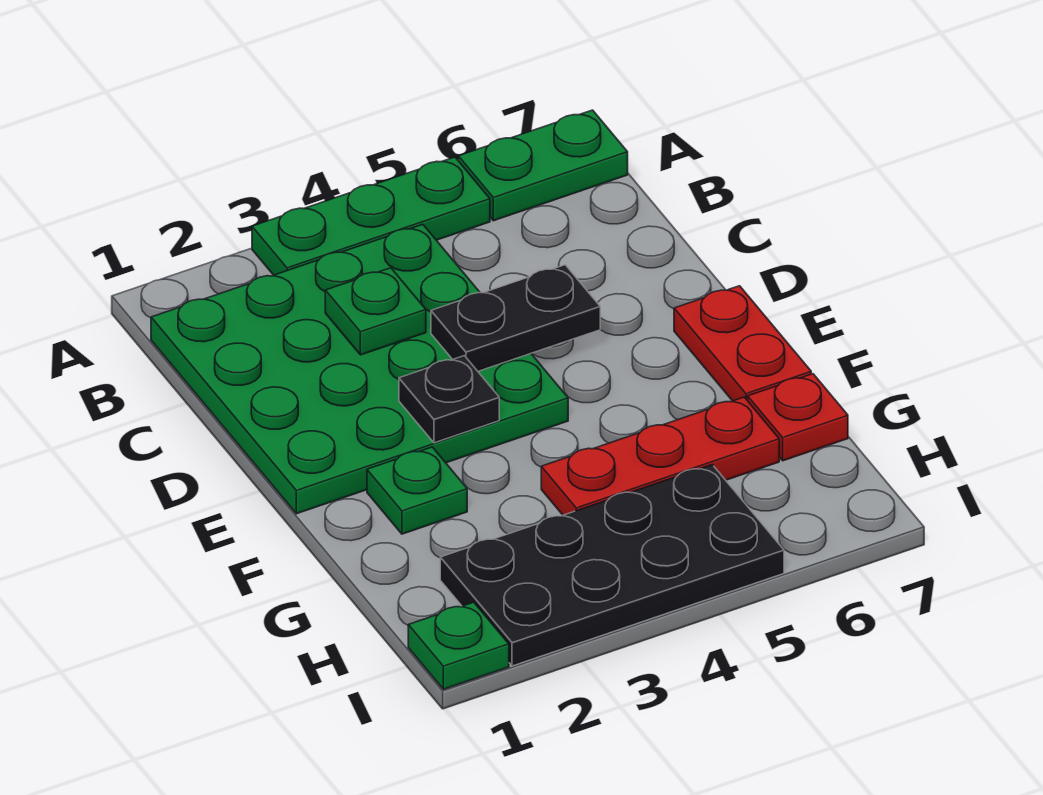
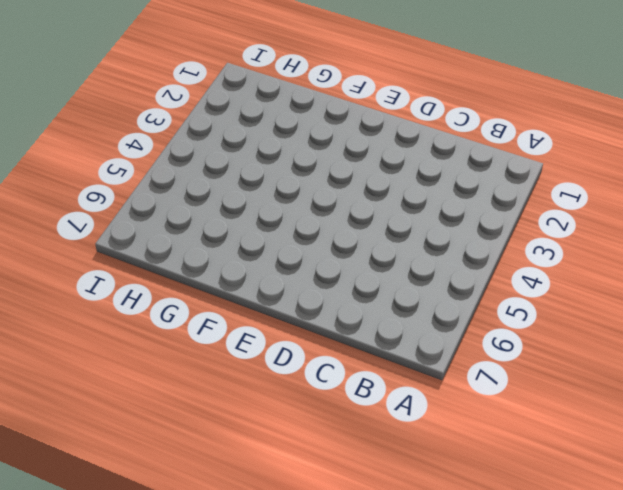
none -> green 1x3 plate [252,157,490,275]
none -> green 1x2 plate [458,110,628,221]
none -> green 4x4 plate [151,224,568,514]

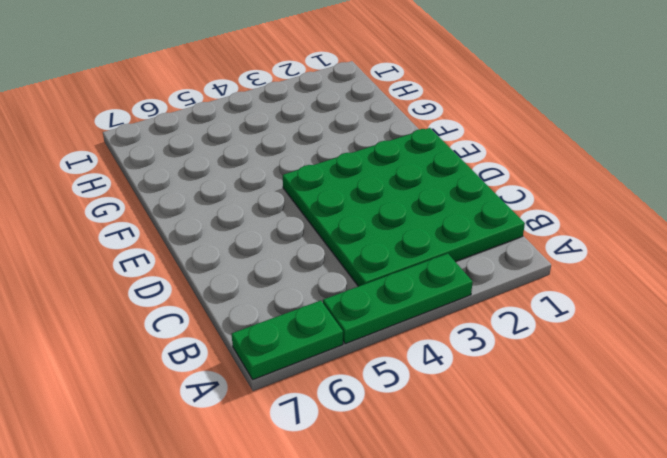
none -> red 1x2 plate [674,286,811,401]
none -> green 1x1 plate [367,447,467,534]
none -> red 1x3 plate [541,397,779,515]

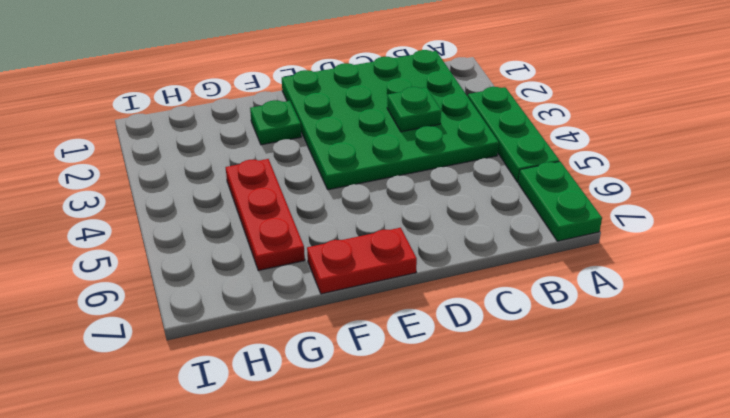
none -> red 1x1 plate [748,374,848,461]
none -> black 2x4 plate [440,465,784,666]
none -> green 1x1 plate [408,602,509,689]

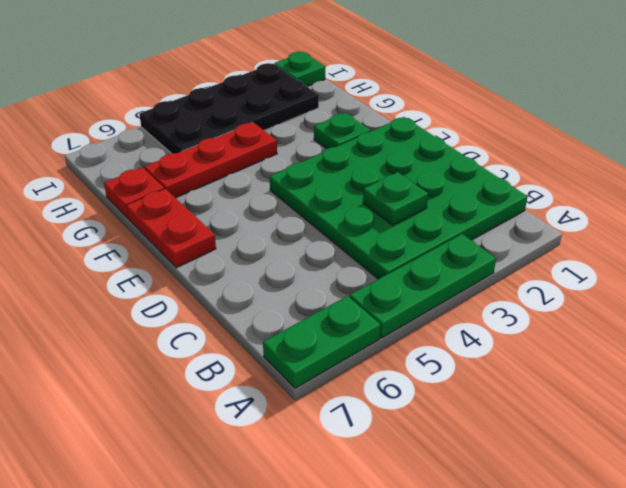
none -> black 1x2 plate [431,265,600,371]
none -> black 1x1 plate [399,356,499,443]

